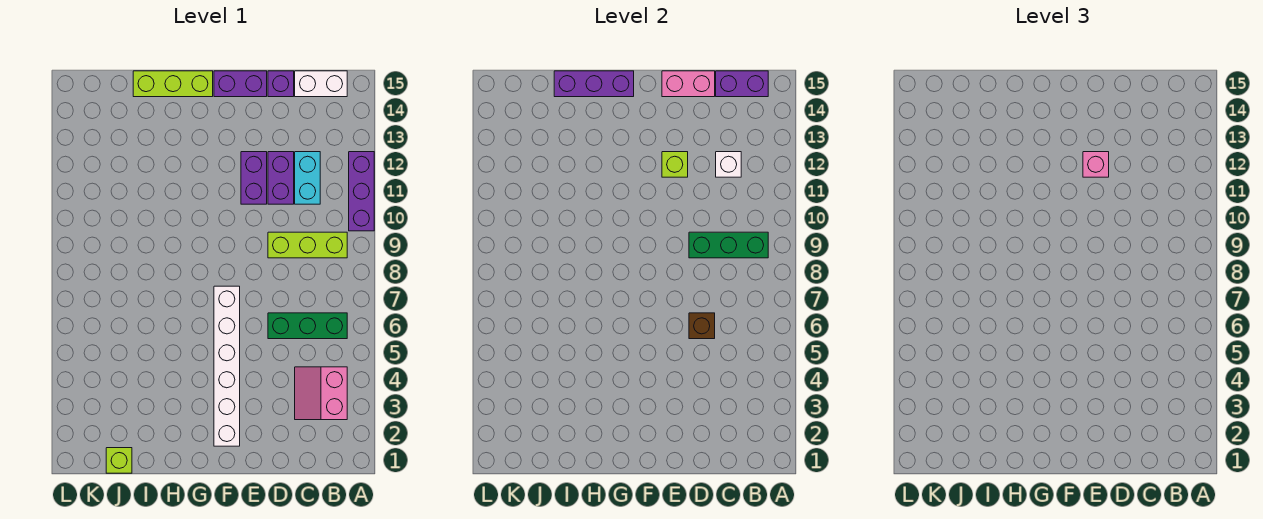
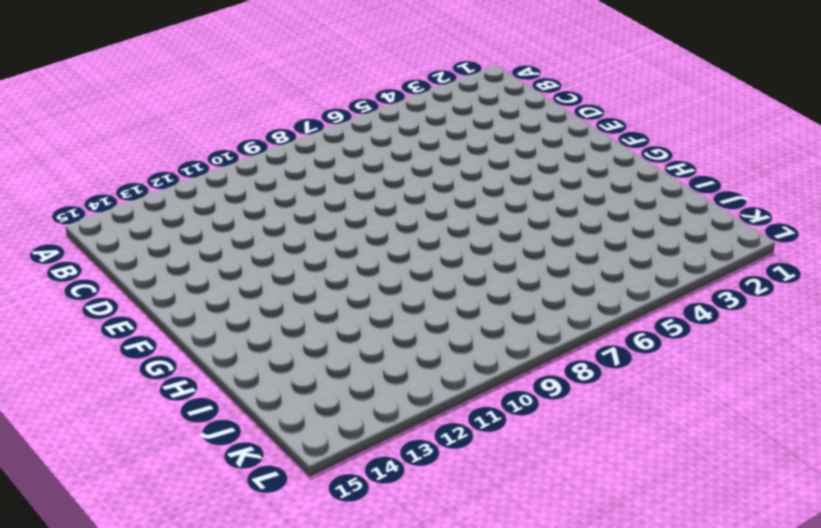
none -> purple 1x3 brick [349,152,374,231]
none -> pink 2x2 slope [295,367,347,420]
none -> green 1x3 brick [268,313,347,339]

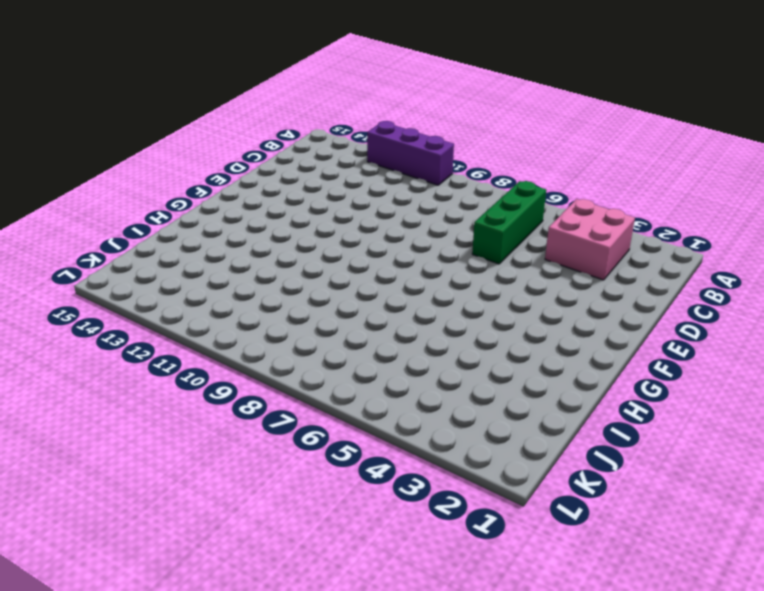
pink 2x2 brick [545,199,635,280] -> pink 2x2 slope [295,367,347,420]
none -> lime 1x3 brick [268,232,347,258]
none -> white 1x2 brick [295,71,347,97]
none -> cyan 1x2 brick [295,152,320,204]

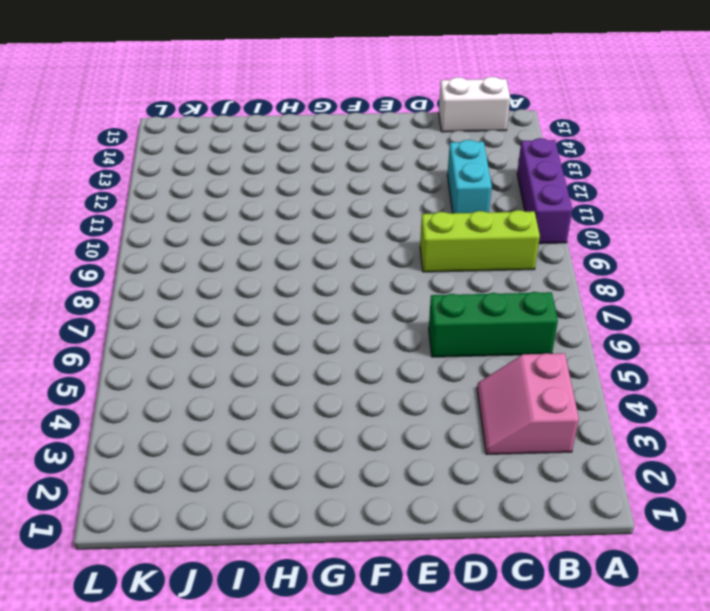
none -> purple 1x2 brick [268,152,294,204]
none -> purple 1x1 brick [268,71,294,97]
none -> purple 1x2 brick [241,152,267,204]

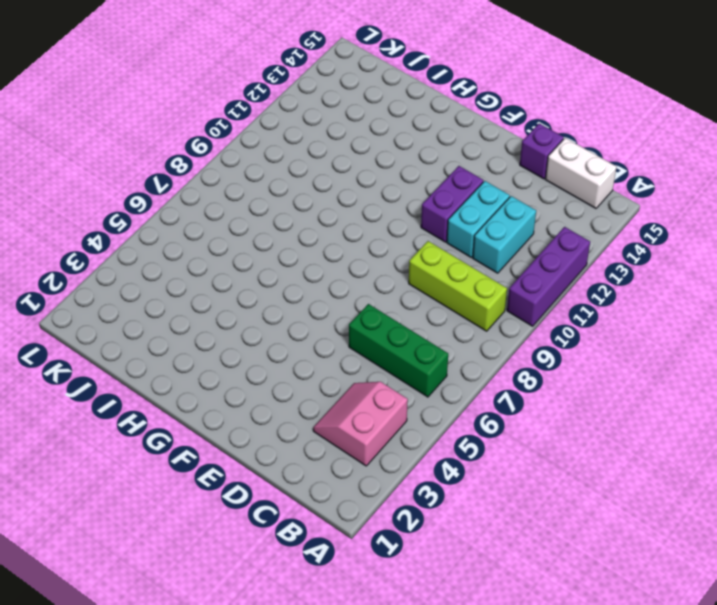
cyan 1x2 brick [447,181,510,257] -> purple 1x2 brick [268,152,294,204]
none -> purple 1x2 brick [214,71,267,97]
none -> white 1x6 brick [214,286,240,446]
none -> lime 1x3 brick [133,71,213,97]

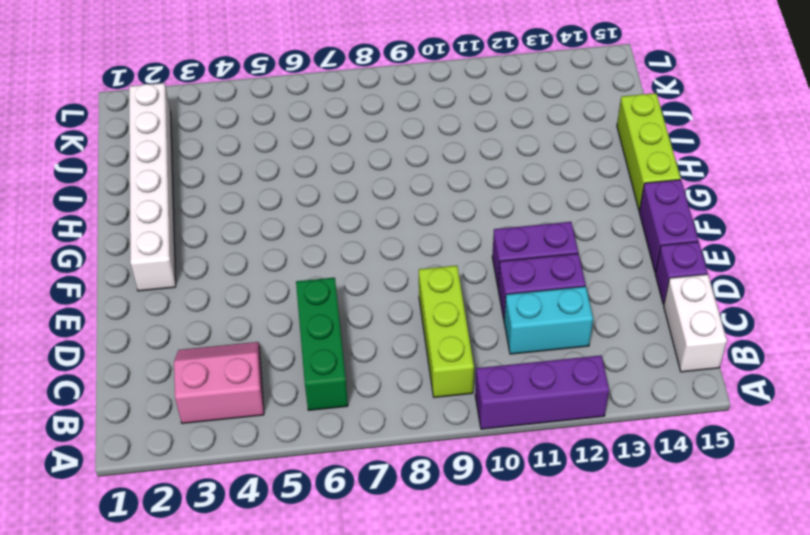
white 1x6 brick [129,83,176,291] -> white 1x6 brick turned to [214,286,240,446]
none -> lime 1x1 brick [106,448,132,473]
none -> green 1x3 brick [689,232,768,258]
none -> purple 1x2 brick [716,71,768,97]

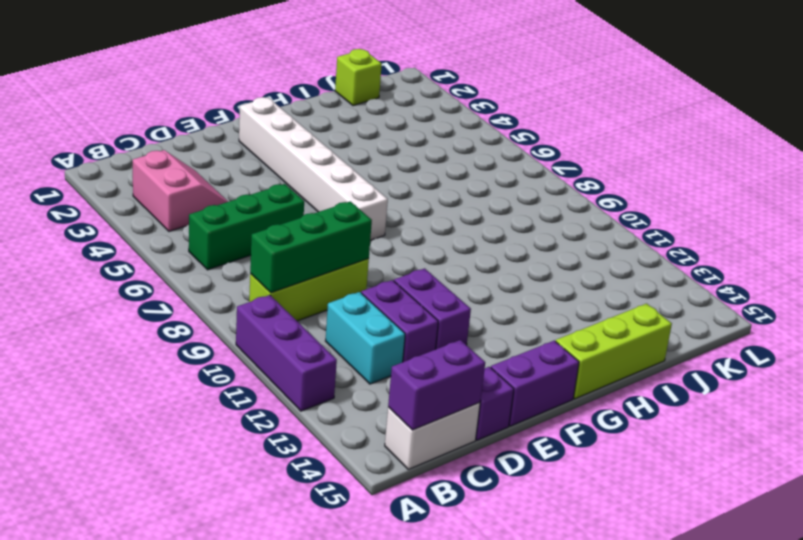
none -> white 1x1 brick [716,152,741,177]
none -> brown 1x1 brick [689,313,715,339]
none -> pink 1x2 brick [662,71,715,97]

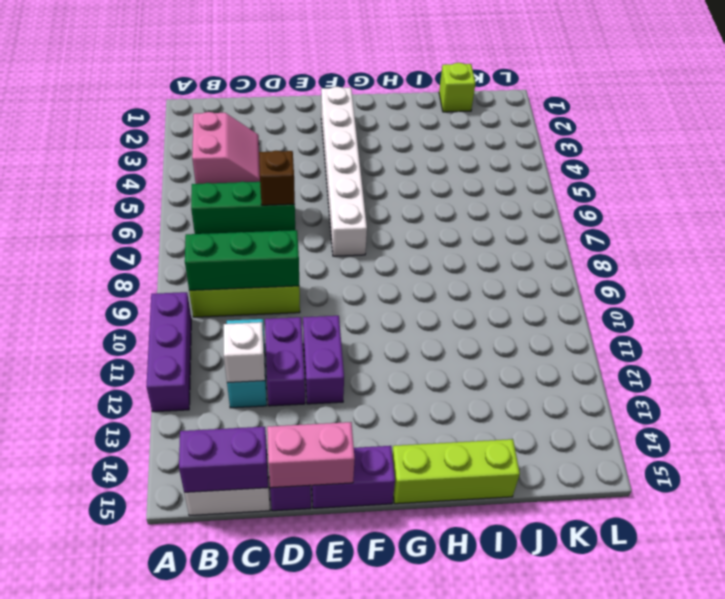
none -> lime 1x1 brick [662,152,688,177]
none -> purple 1x3 brick [554,71,634,97]
none -> pink 1x1 brick [1083,152,1109,177]

